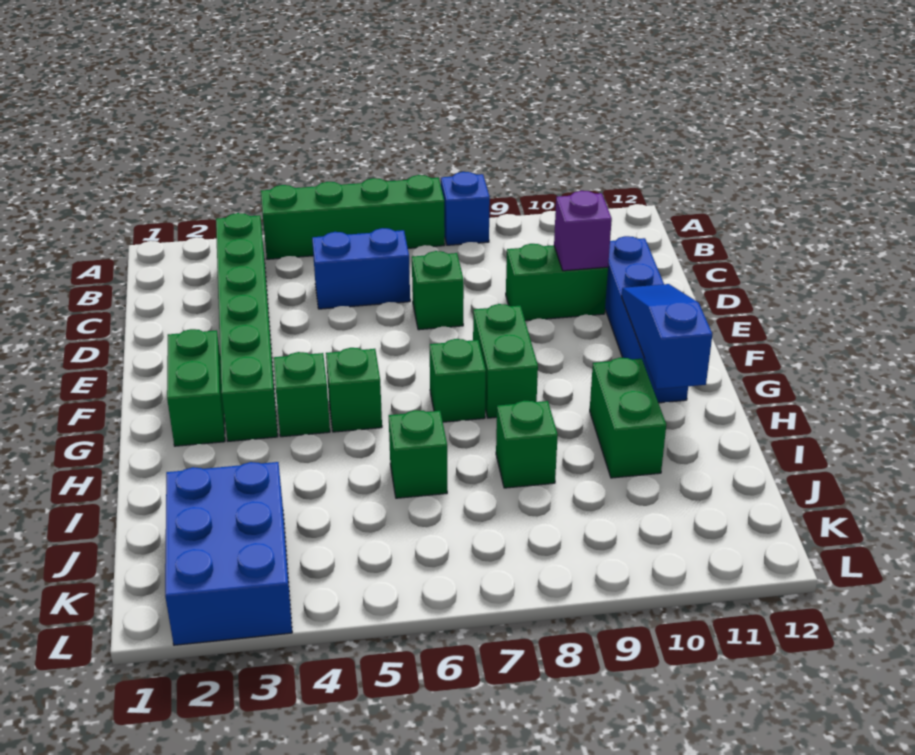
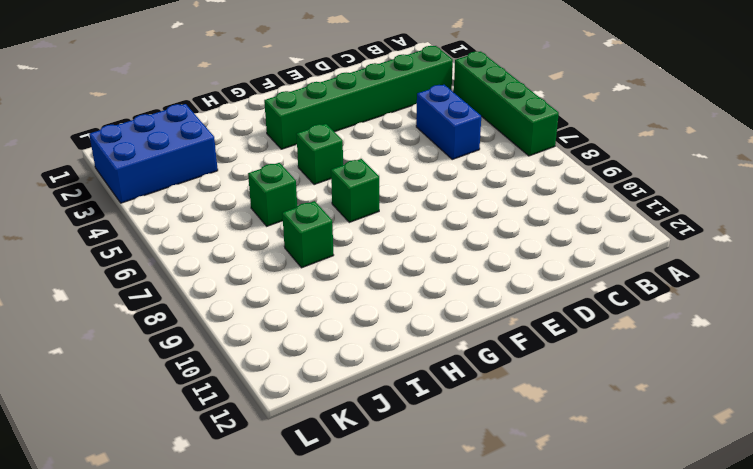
none -> blue 1x1 brick [441,172,490,245]
none -> green 1x1 brick [412,251,464,330]
none -> green 1x2 brick [506,244,608,321]

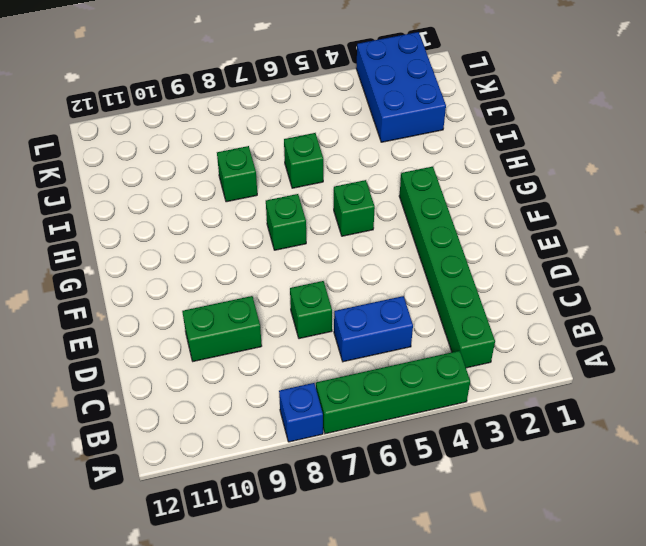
none -> blue 1x4 brick [605,236,688,403]
none -> green 1x2 brick [167,329,225,446]
none -> green 1x2 brick [473,304,538,418]

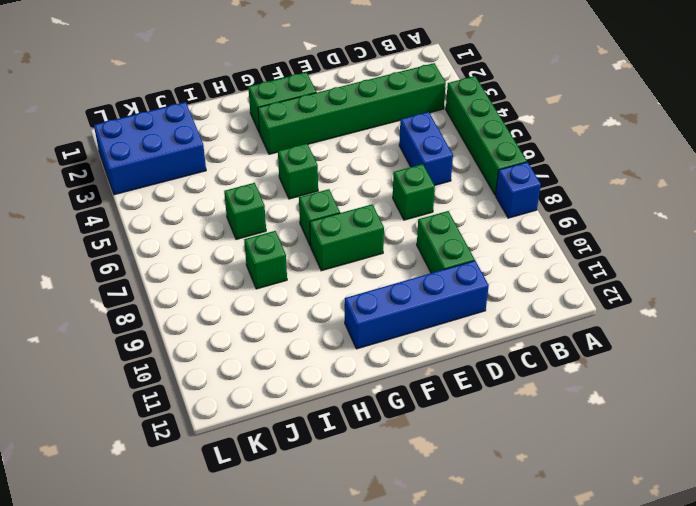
none -> green 1x1 brick [273,352,330,437]
none -> green 1x2 brick [590,358,666,478]
none -> purple 1x1 brick [554,191,612,271]

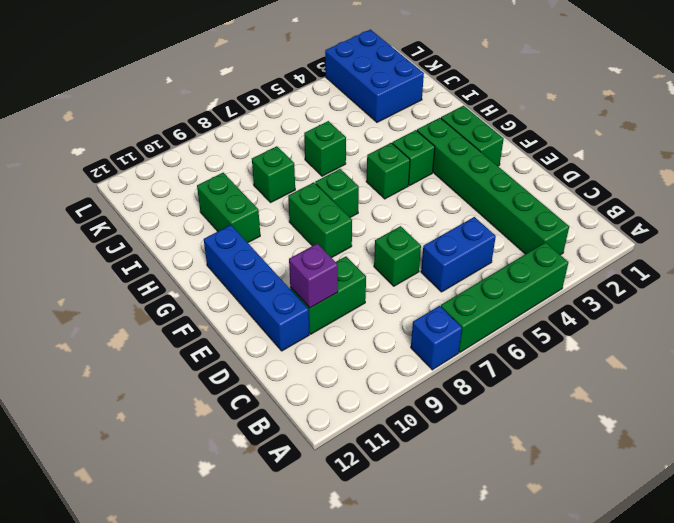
none -> blue 1x3 slope [622,284,712,389]

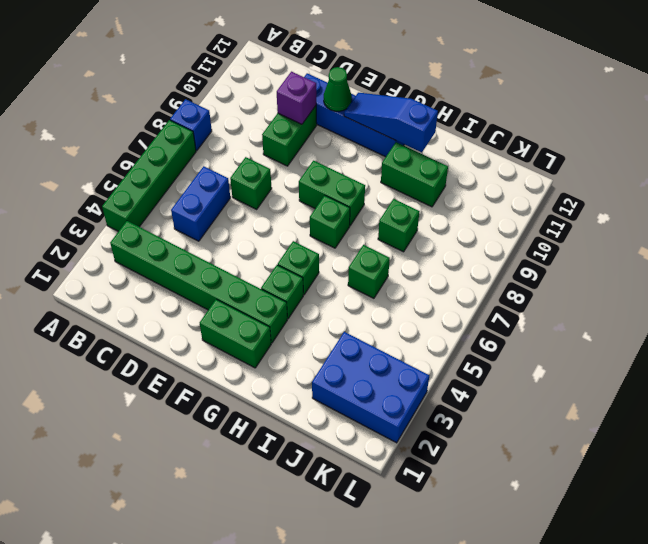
green 1x1 cone [324,67,352,111] -> none

